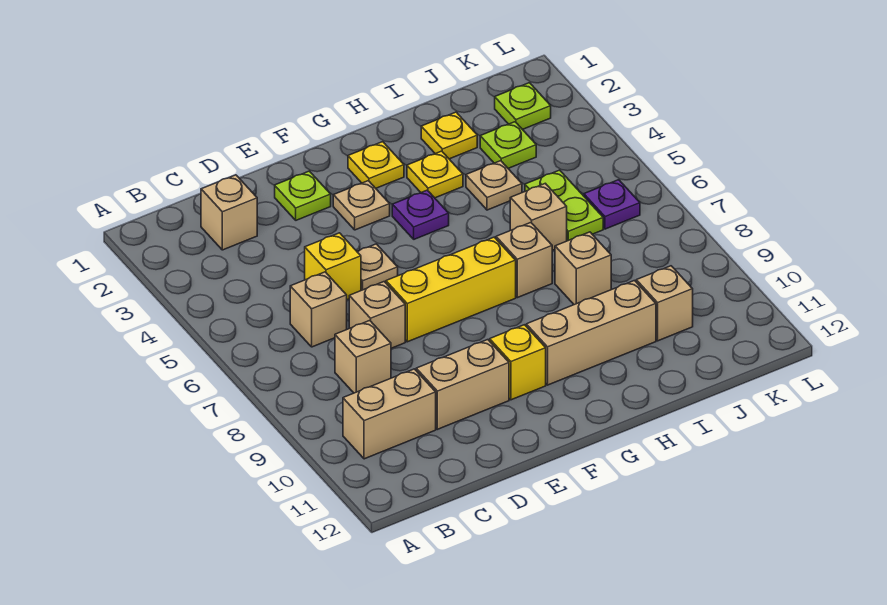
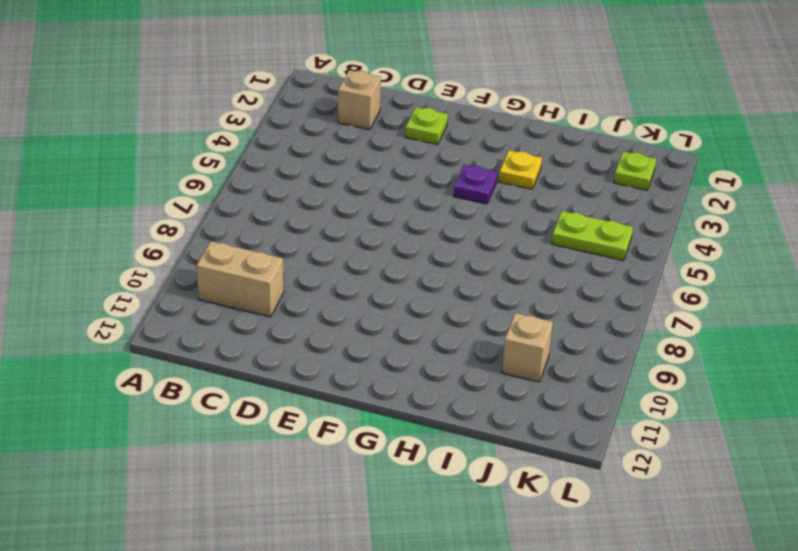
lime 1x2 plate [552,211,633,261] -> lime 1x2 plate turned to [525,170,603,241]
none -> tan 1x1 brick [290,272,347,347]
none -> tan 1x1 brick [335,320,391,393]
none -> yellow 1x1 brick [305,233,361,300]

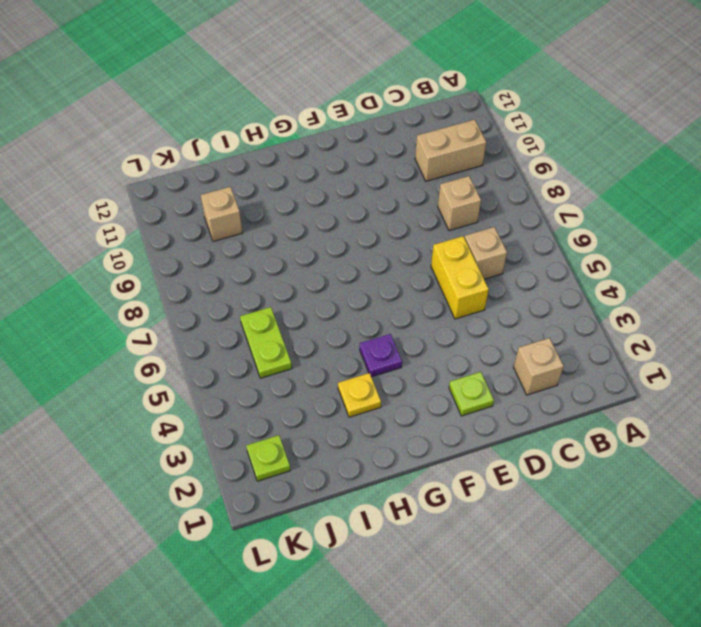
yellow 1x2 brick [431,236,489,319] -> yellow 1x1 brick [305,233,361,300]
none -> tan 1x1 brick [349,282,405,348]
none -> tan 1x2 brick [416,340,509,429]
none -> tan 1x1 plate [357,244,398,290]

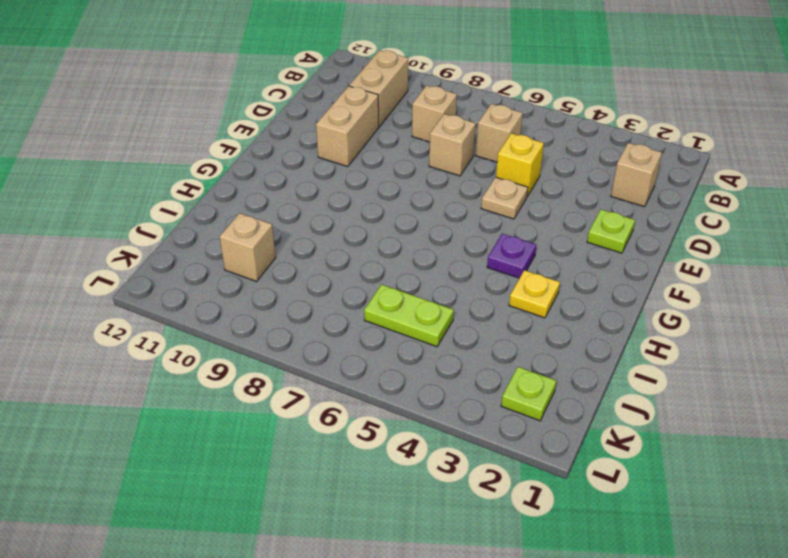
none -> yellow 1x3 brick [386,237,516,342]
none -> tan 1x1 plate [333,181,390,230]
none -> yellow 1x1 brick [490,325,546,400]

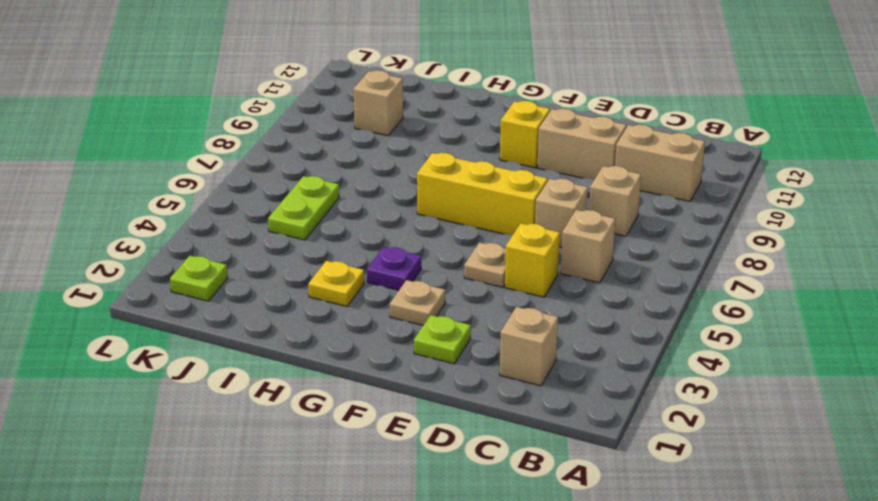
none -> yellow 1x1 plate [348,142,404,188]
none -> tan 1x3 brick [526,281,656,385]
none -> tan 1x1 brick [496,223,552,298]

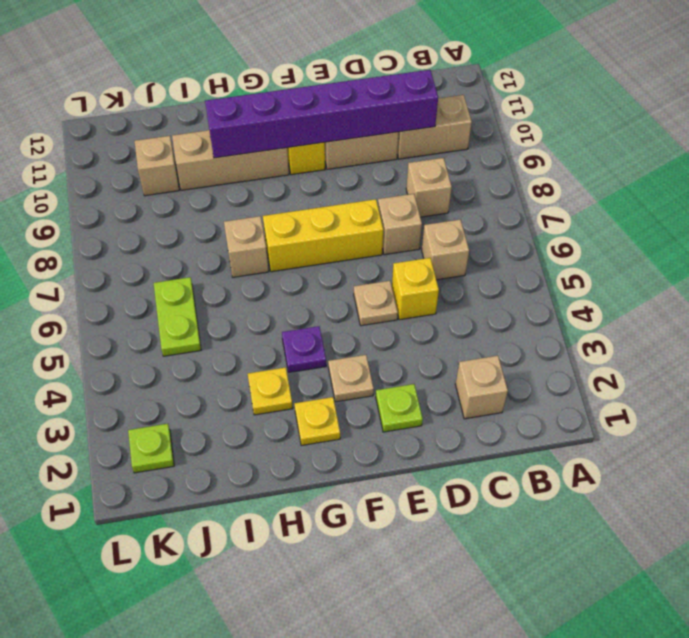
purple 1x6 brick [205,70,438,158] -> none
none -> yellow 1x1 plate [421,112,477,159]
none -> tan 1x1 plate [466,161,522,210]
none -> tan 1x1 brick [510,183,567,250]

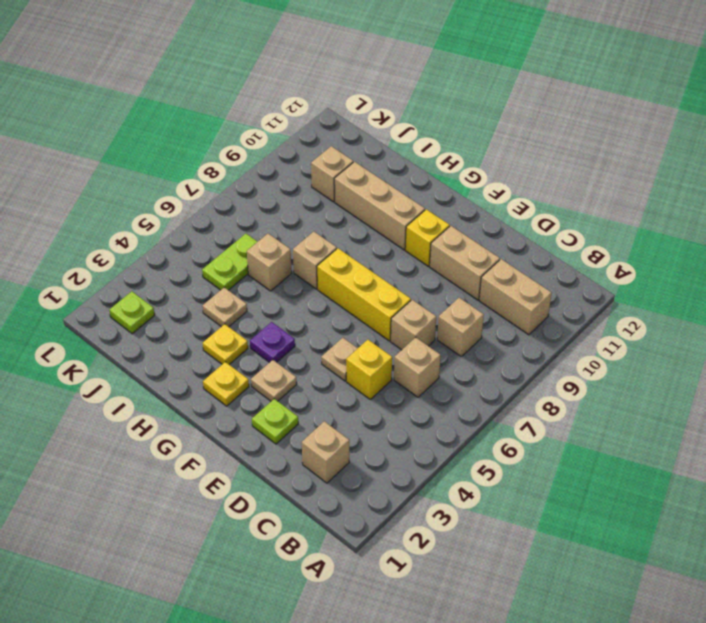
none -> yellow 1x1 plate [421,112,477,159]
none -> tan 1x1 brick [555,232,611,305]
none -> lime 1x1 plate [480,122,536,168]

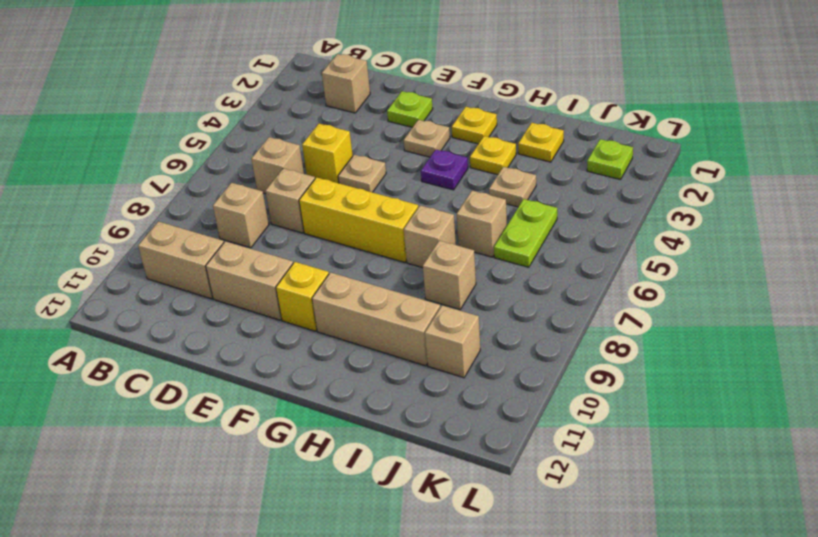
none -> lime 1x1 plate [480,122,536,168]
none -> purple 1x1 plate [584,180,640,229]

